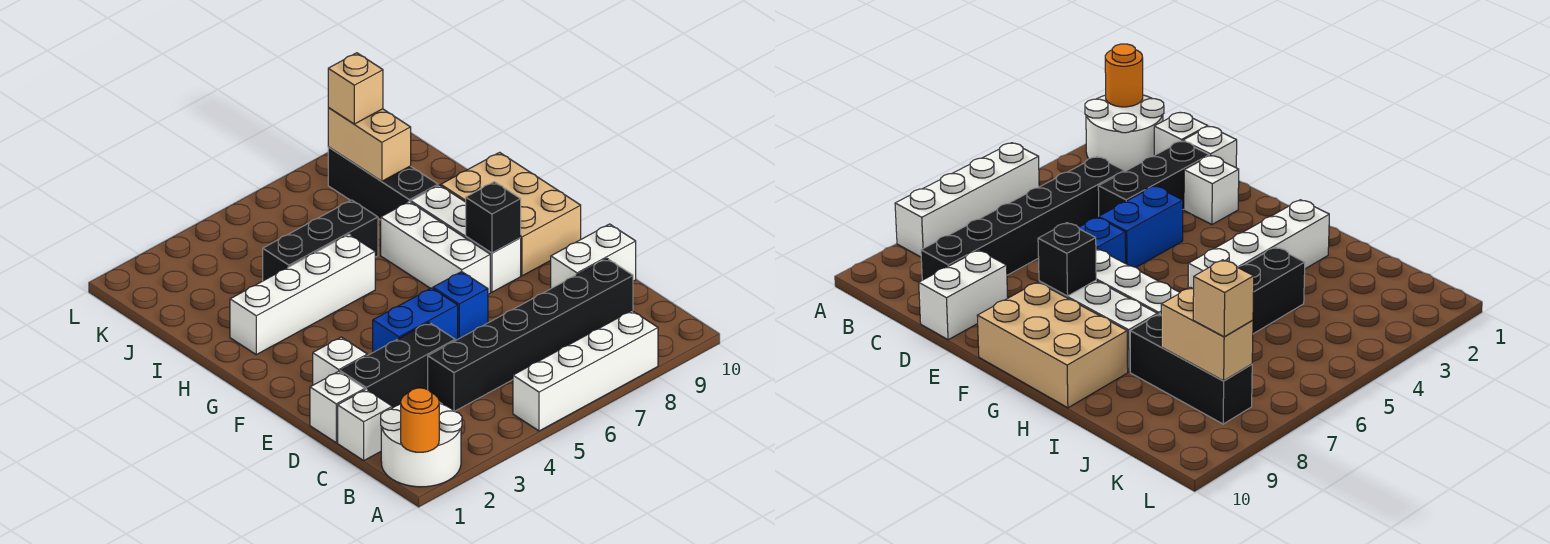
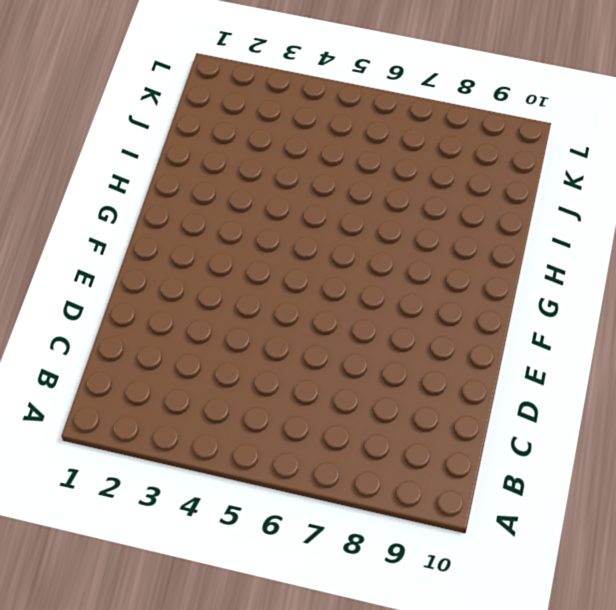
none -> white 2x2 round brick [381,403,462,487]
none -> white 1x4 brick [513,311,658,431]
none -> white 1x1 brick [338,389,392,460]

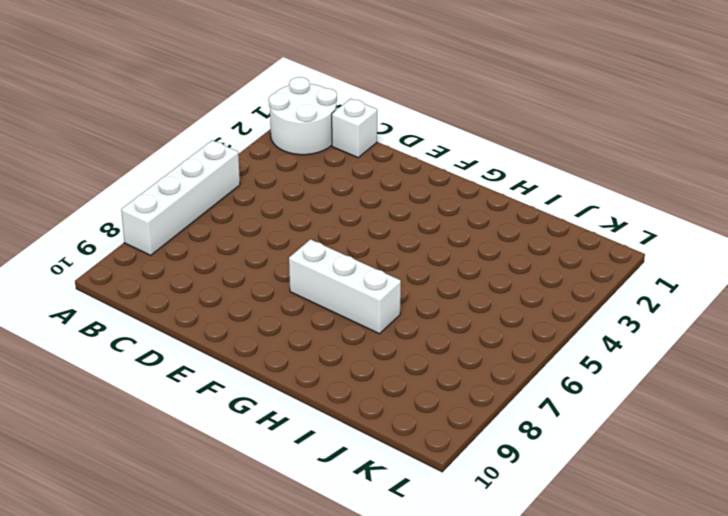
none -> black 1x6 brick [428,259,633,411]
none -> white 1x1 brick [310,371,365,443]
none -> black 1x3 brick [340,322,455,408]

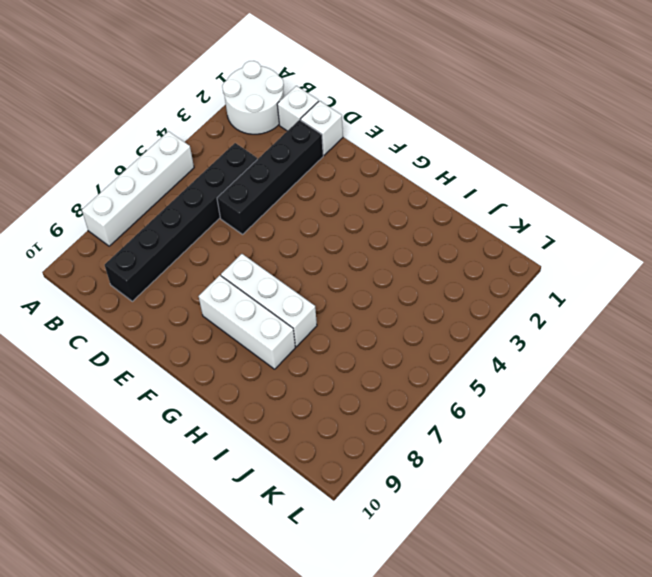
black 1x4 brick [217,120,323,234] -> black 1x3 brick [340,322,455,408]
none -> white 1x2 brick [551,224,636,288]
none -> white 1x1 brick [313,337,367,385]
none -> blue 1x2 brick [373,288,458,352]

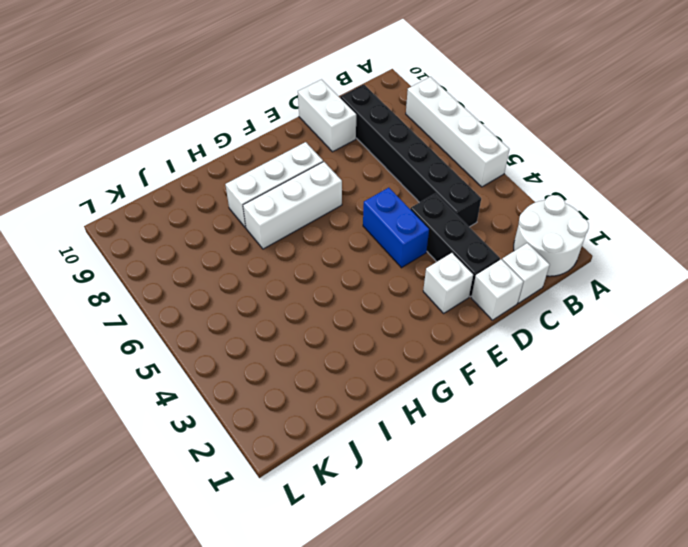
none -> blue 1x1 brick [433,272,488,339]
none -> tan 2x3 brick [441,152,581,276]
none -> white 1x4 brick [230,234,375,355]

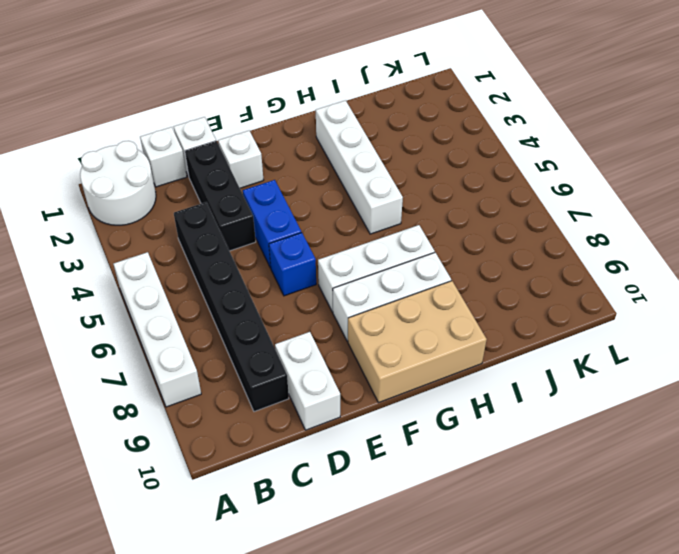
none -> black 1x3 brick [263,200,378,281]
none -> black 1x3 brick [328,147,438,220]
none -> orange 1x1 round brick [401,388,439,452]

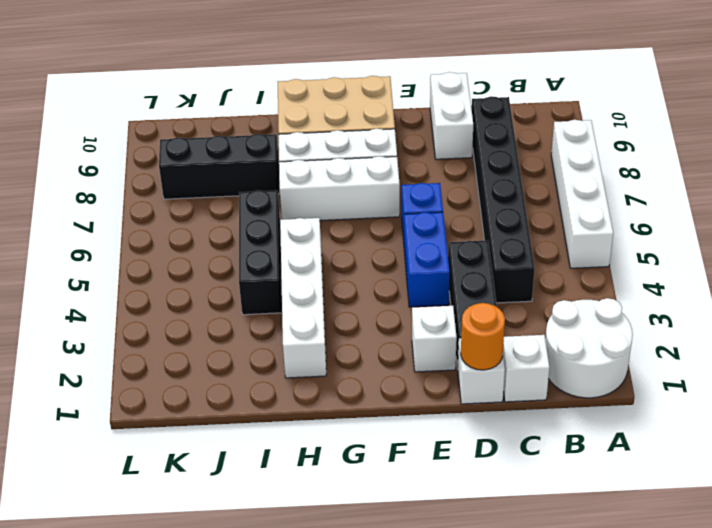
orange 1x1 round brick [461,303,505,370] -> orange 1x1 round brick moved to [401,388,439,452]
none -> black 1x1 brick [466,182,521,253]
none -> tan 1x2 brick [328,108,411,181]
none -> tan 1x1 brick [328,53,383,124]

